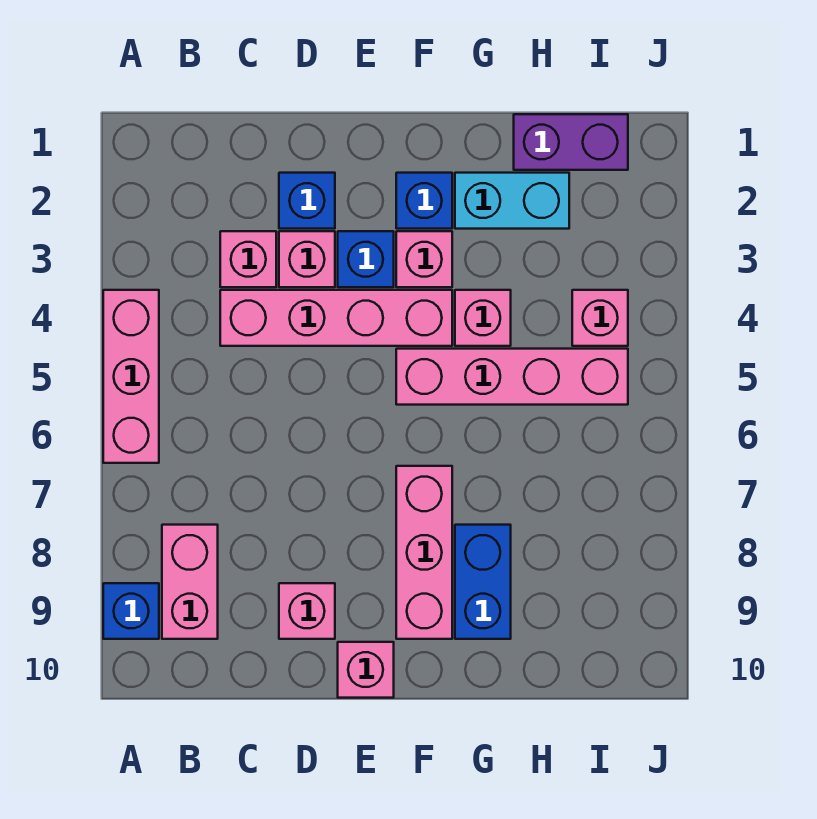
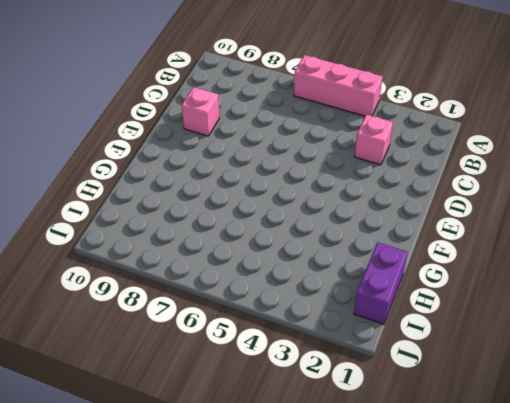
none -> blue 1x1 brick [103,583,159,639]
none -> pink 1x2 brick [162,525,218,639]
none -> pink 1x4 brick [220,290,452,346]

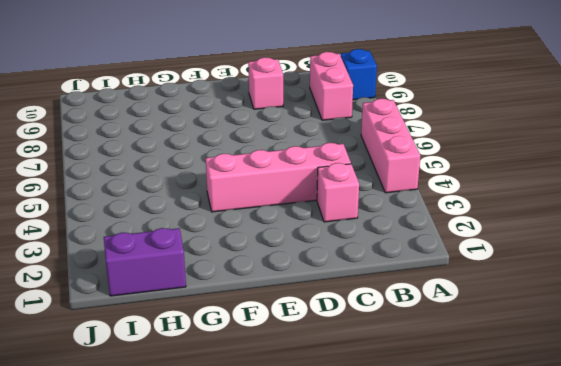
none -> blue 1x1 brick [279,173,335,229]
none -> pink 1x1 brick [279,231,335,287]
none -> blue 1x1 brick [338,231,394,287]

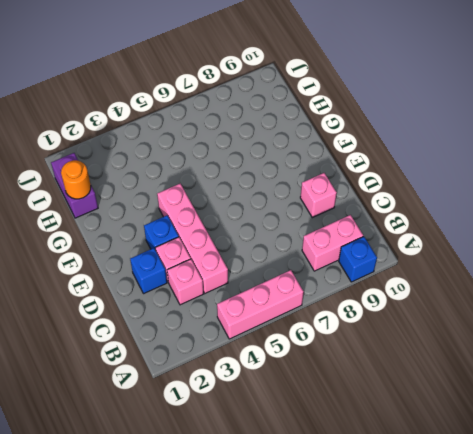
orange 1x1 round brick [61,160,91,199] -> none
none -> pink 1x1 brick [338,642,394,698]
none -> blue 1x1 brick [396,173,452,229]
none -> pink 1x1 brick [396,231,452,287]

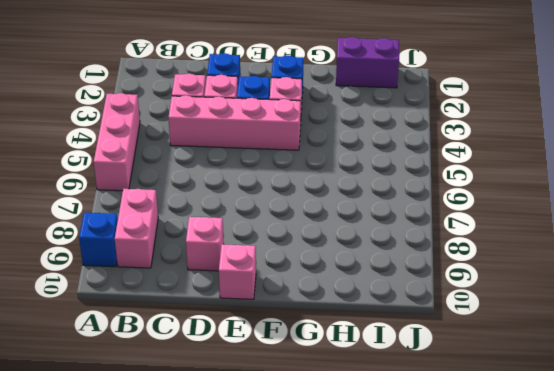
none -> pink 1x4 brick [396,349,628,405]
none -> pink 1x3 brick [396,466,452,639]
none -> cyan 1x2 brick [455,173,569,229]

